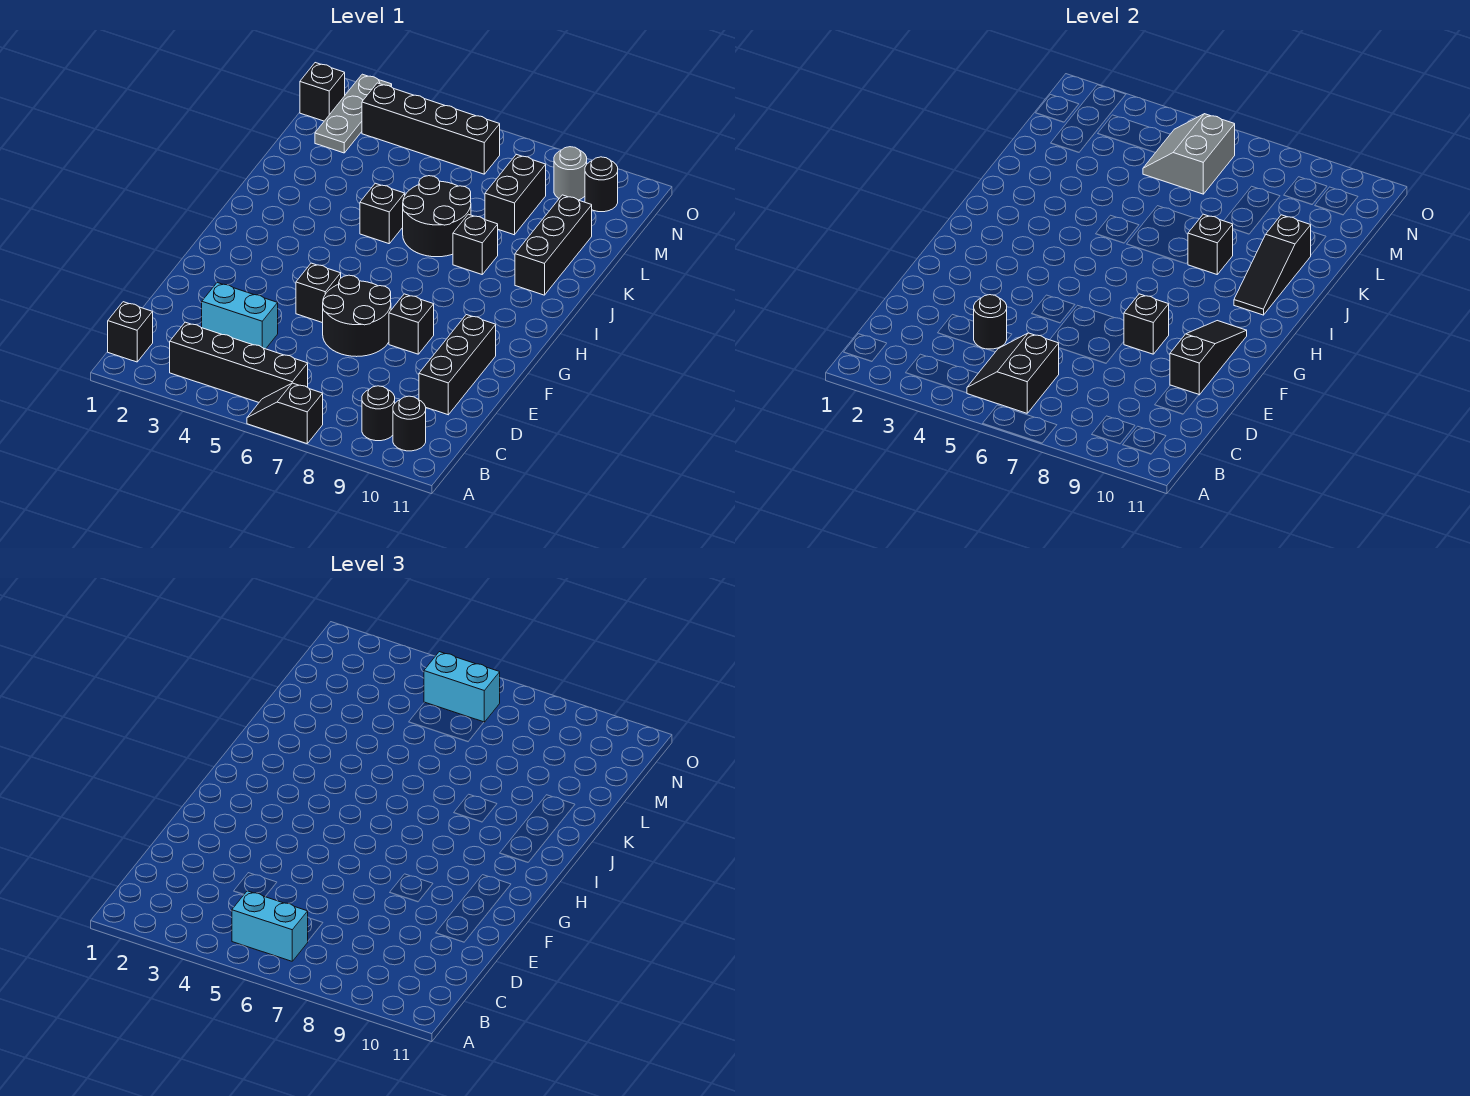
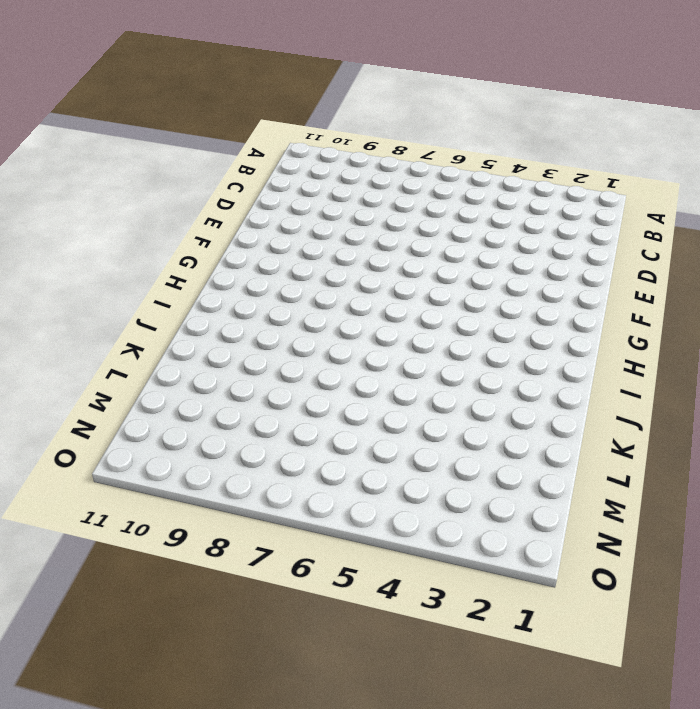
none -> black 1x2 slope [247,383,323,444]
none -> black 1x1 brick [108,302,153,362]
none -> black 1x4 brick [170,322,308,402]

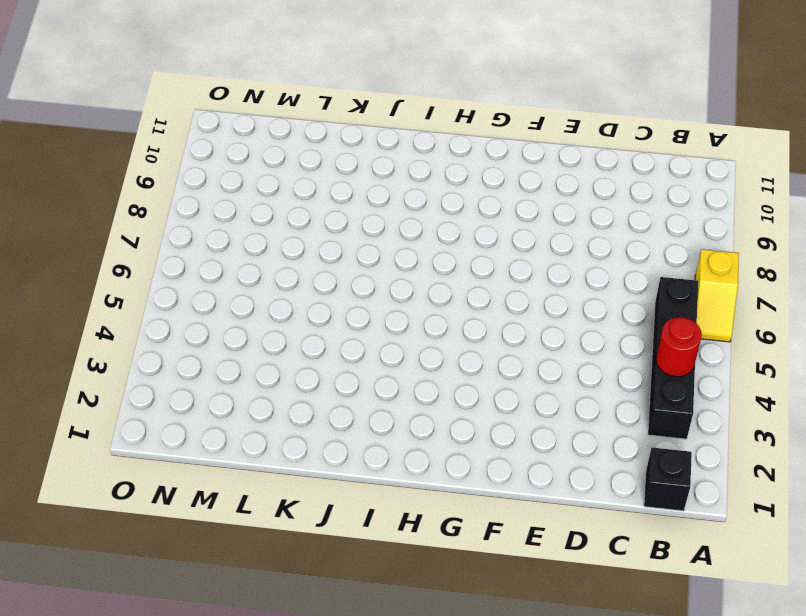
yellow 1x2 slope [695,249,739,342] -> black 1x2 slope [247,383,323,444]
red 1x1 round brick [656,317,702,377] -> none
none -> black 1x1 round brick [362,386,395,441]
none -> black 1x1 round brick [393,396,426,451]
none -> cyan 1x2 brick [202,283,278,349]

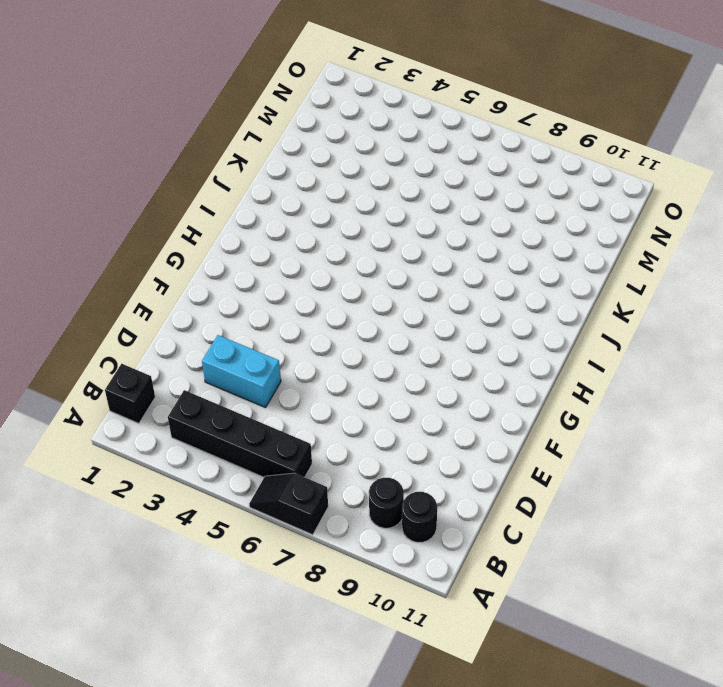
none -> black 1x3 brick [419,315,496,415]
none -> black 2x2 round brick [323,275,391,357]
none -> black 1x1 brick [296,263,341,323]

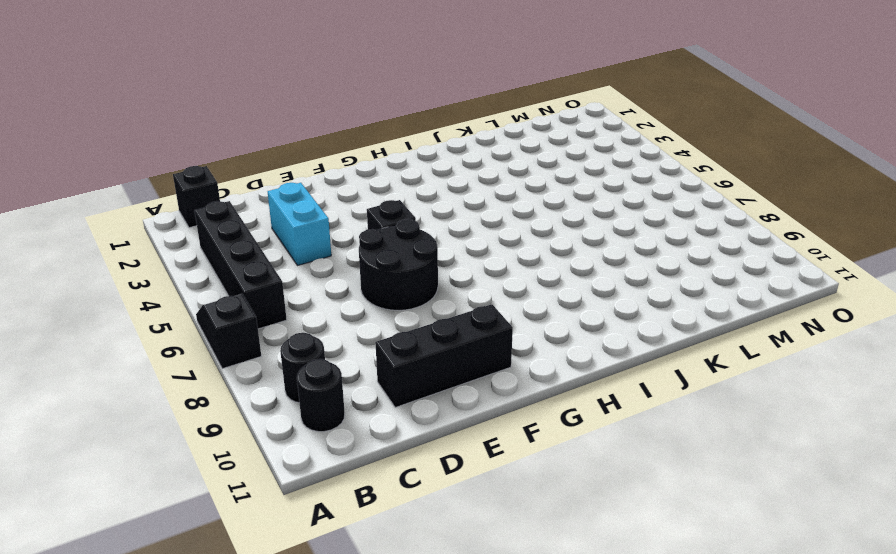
none -> black 1x1 brick [389,294,434,354]
none -> black 1x1 brick [360,183,405,244]
none -> black 2x2 round brick [403,176,471,257]

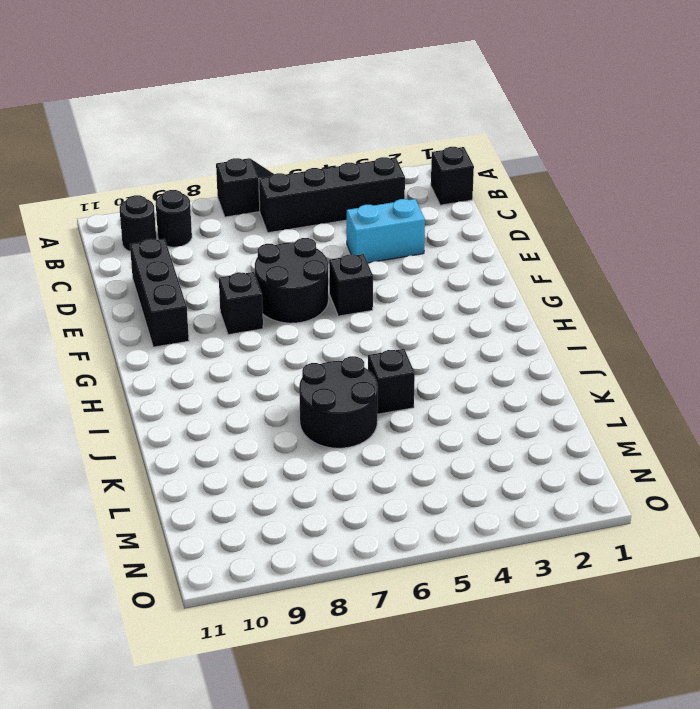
none -> black 1x1 brick [453,214,498,274]
none -> black 1x3 brick [515,195,592,295]
none -> black 1x2 brick [485,154,546,235]

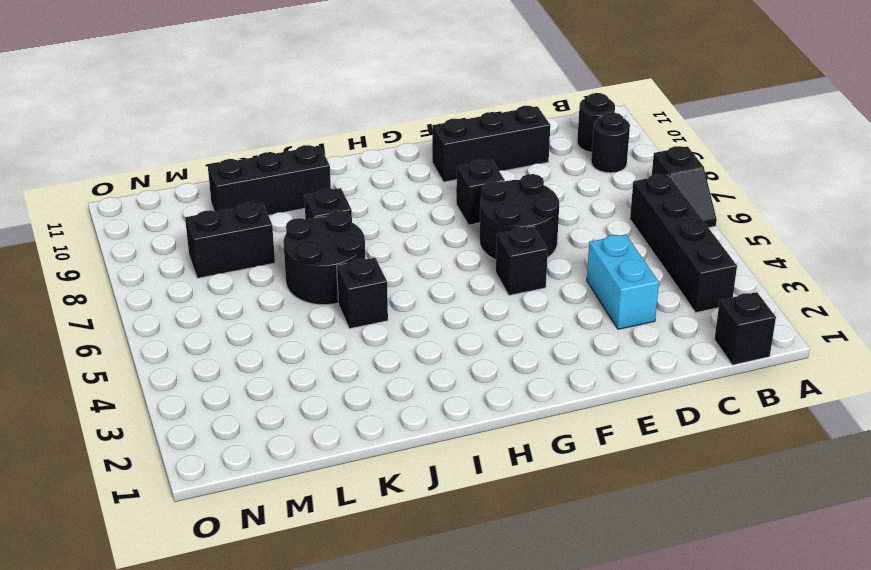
none -> grey 1x3 plate [315,74,392,153]
none -> black 1x1 brick [300,63,345,121]
none -> black 1x4 brick [362,83,500,174]

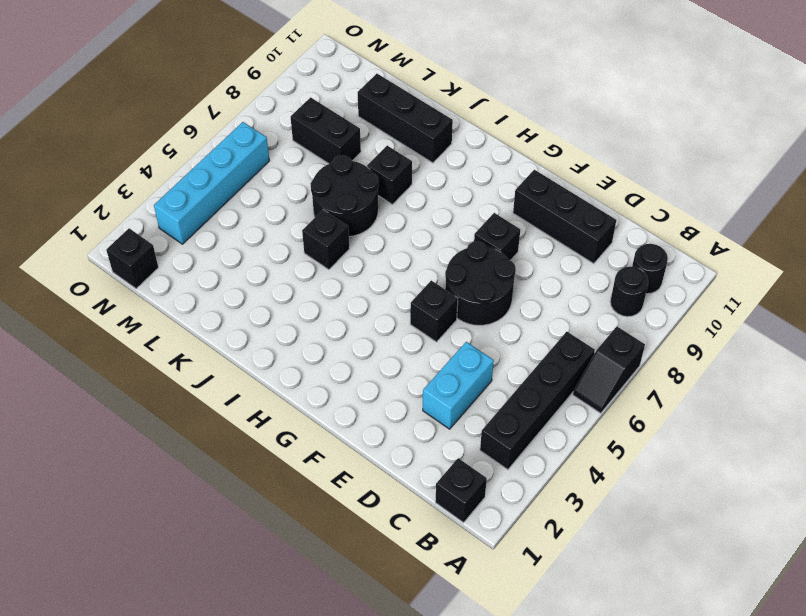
cyan 1x4 brick [154,122,269,244] -> black 1x4 brick [362,83,500,174]
none -> grey 1x3 plate [315,74,392,153]
none -> grey 1x1 round brick [554,147,587,200]
none -> black 1x1 round brick [585,157,618,212]

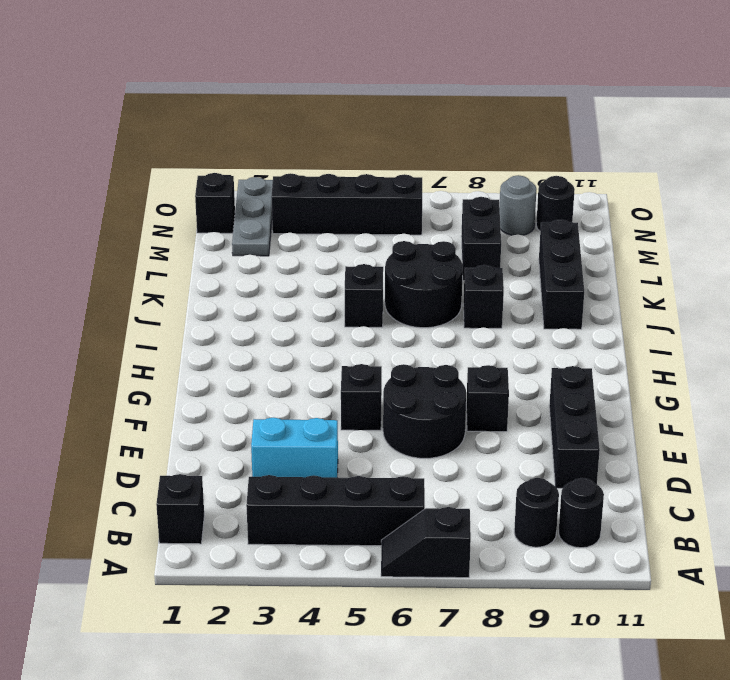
none -> black 2x2 slope [967,333,1059,413]
none -> black 1x1 round brick [974,295,1007,349]
none -> black 1x3 slope [1170,321,1247,395]

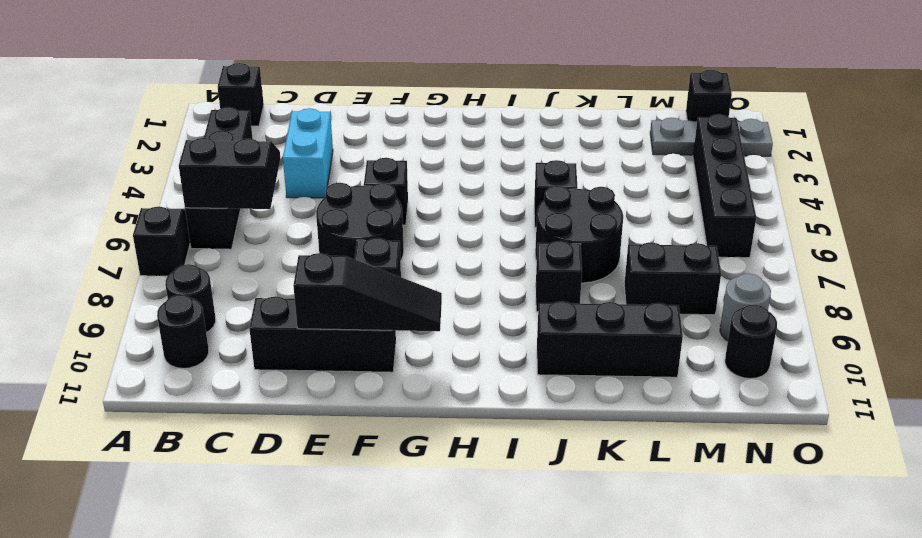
none -> black 1x1 round brick [974,295,1007,349]
none -> black 1x1 brick [1124,294,1169,354]
none -> black 1x3 slope [1234,215,1311,315]

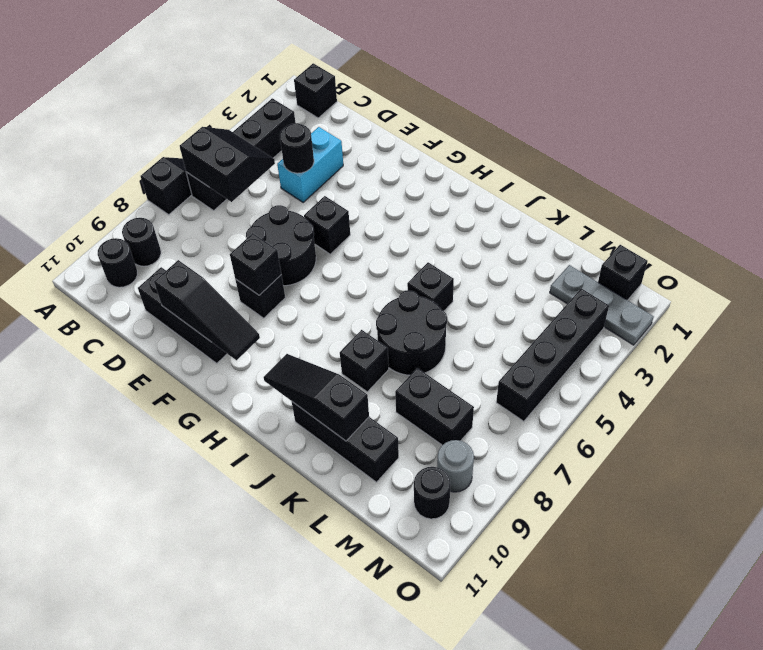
none -> black 1x1 brick [1188,214,1233,274]
none -> grey 2x2 slope [1143,114,1235,194]
none -> cyan 1x2 brick [232,891,308,961]

